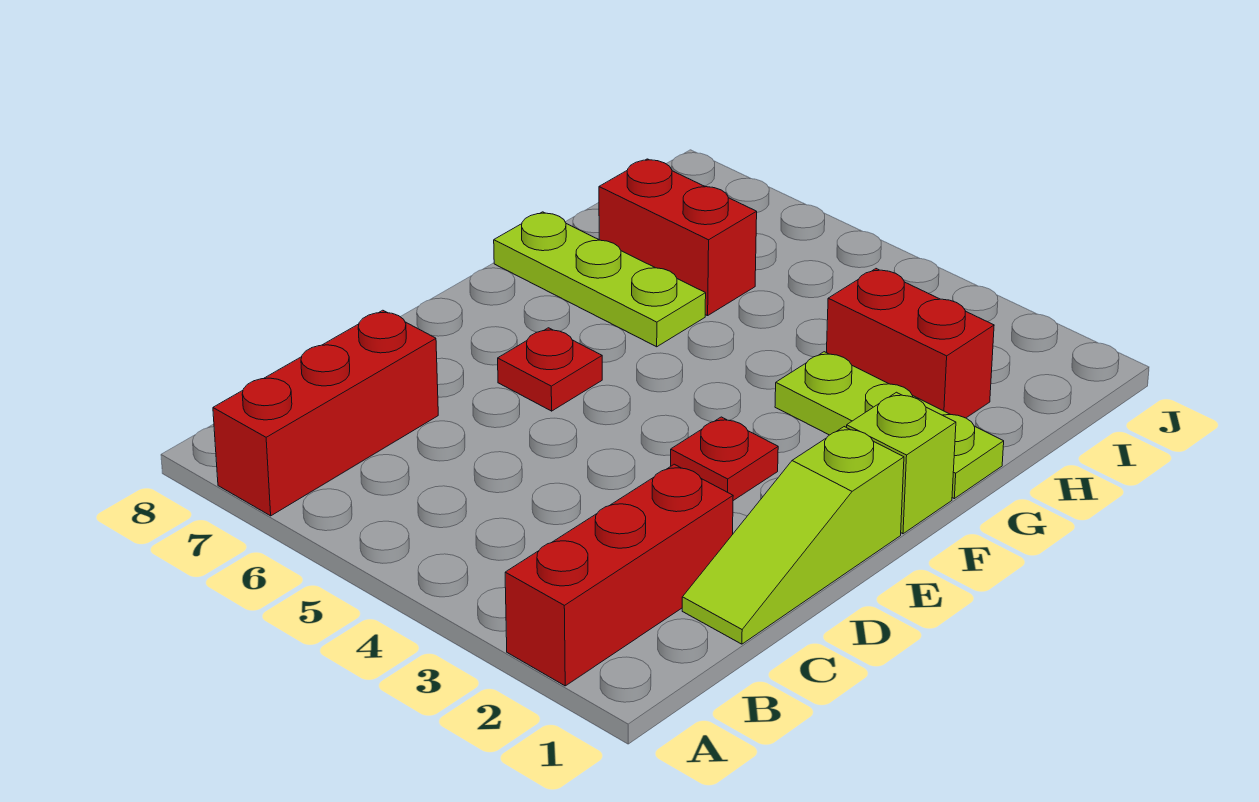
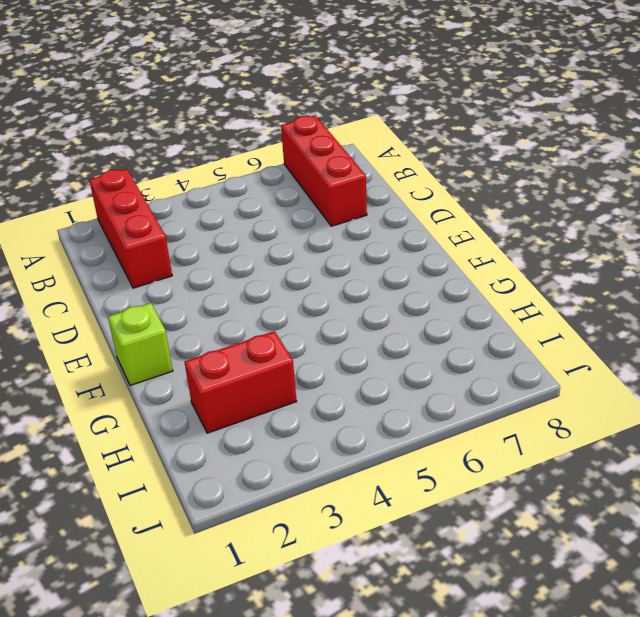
none -> lime 1x3 slope [682,427,904,644]
none -> red 1x1 plate [671,417,778,501]

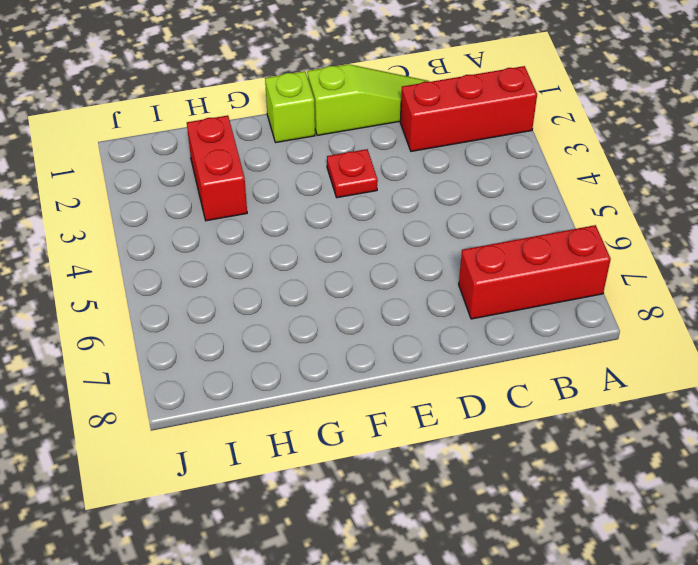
none -> red 1x1 plate [498,328,602,411]
none -> lime 1x3 plate [775,352,1004,499]

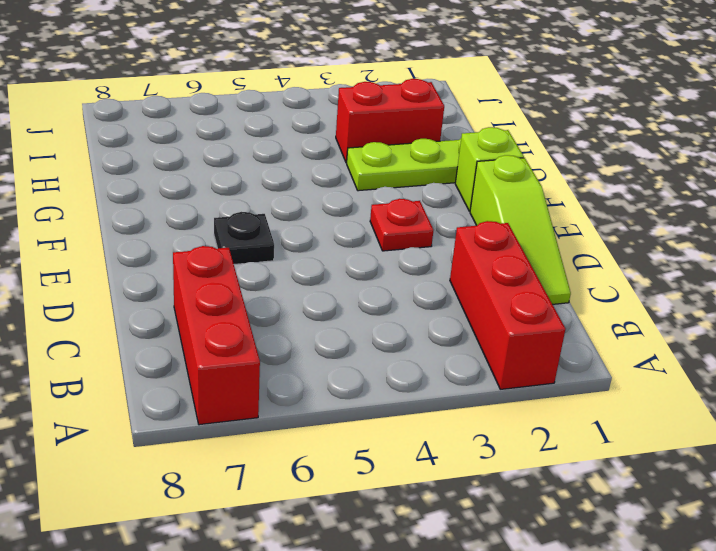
black 1x1 plate [214,212,274,264] -> red 1x1 plate [498,328,602,411]
none -> lime 1x3 plate [494,212,706,347]
none -> red 1x2 brick [599,159,757,316]

